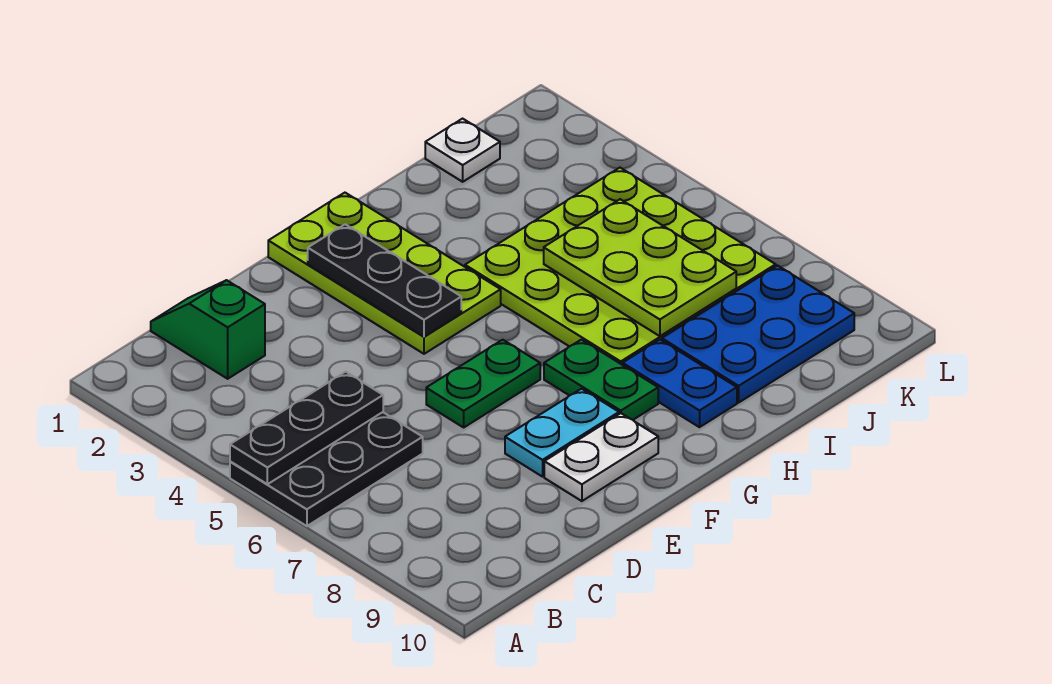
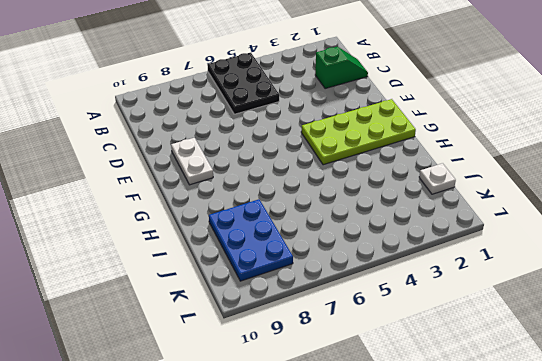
none -> green 1x2 plate [426,340,540,427]
none -> cyan 1x2 plate [505,389,619,477]
none -> green 1x2 plate [544,340,658,420]

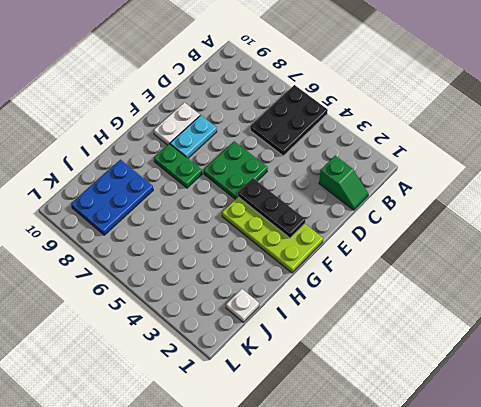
green 2x2 plate [204,141,268,199] -> green 1x2 plate [426,340,540,427]
none -> lime 4x4 plate [465,168,776,365]
none -> blue 1x2 plate [623,340,737,427]
none -> black 1x3 plate [230,372,383,484]

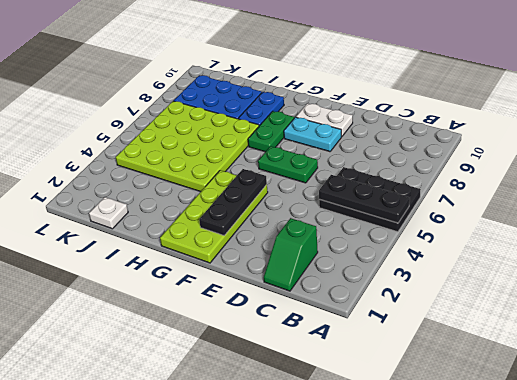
none -> lime 2x3 plate [544,199,736,336]

